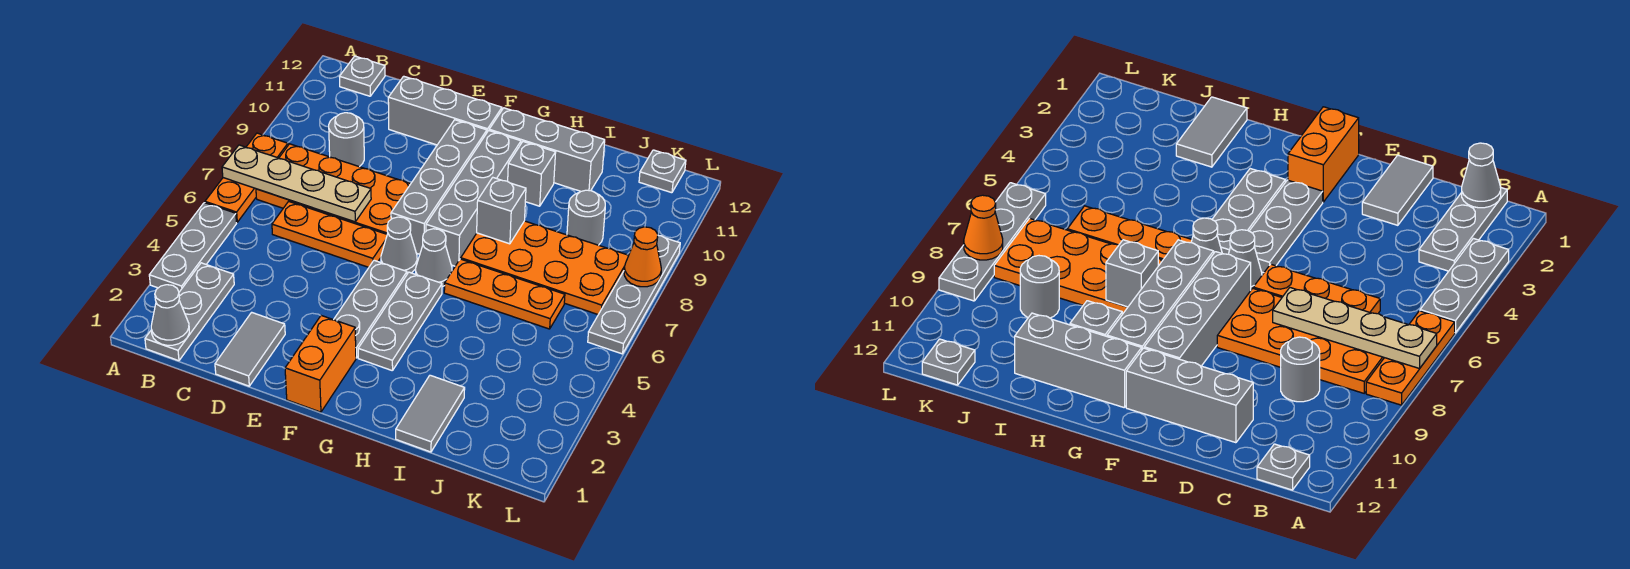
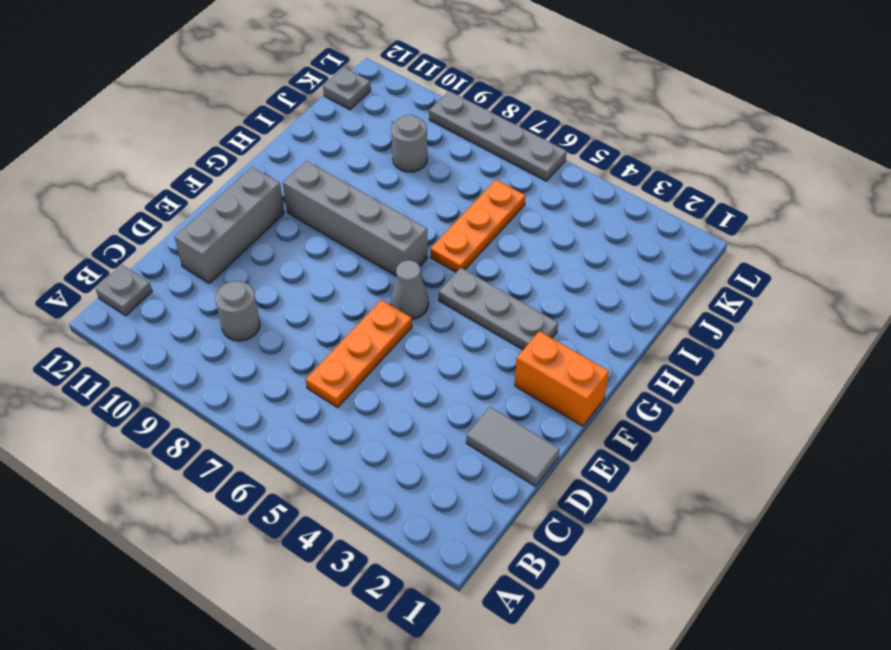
none -> grey 1x3 plate [149,203,236,292]
none -> orange 1x3 plate [205,133,288,222]
none -> grey 1x3 plate [145,263,234,361]

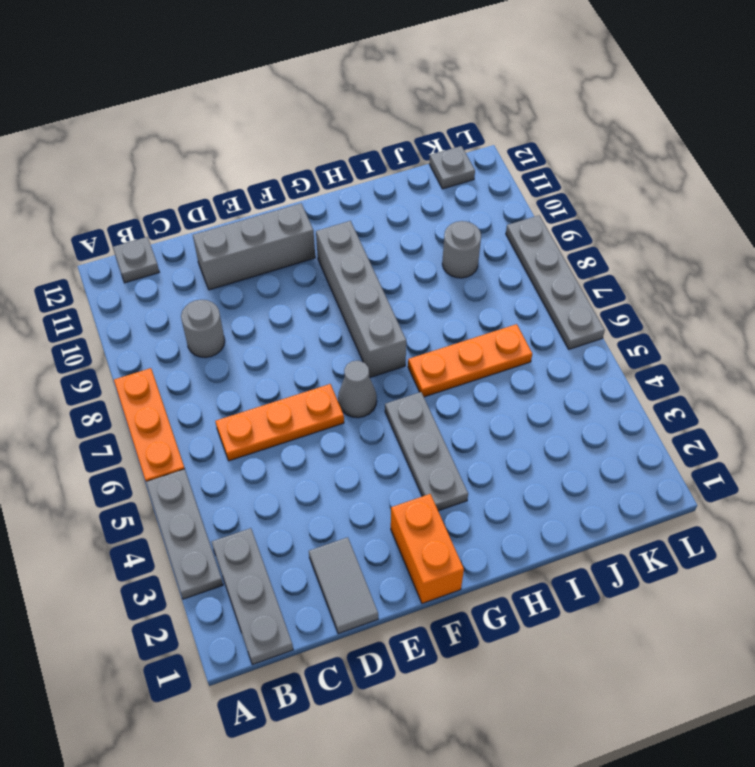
none -> orange 2x4 plate [256,144,410,234]
none -> grey 1x3 plate [334,260,407,358]
none -> grey 1x4 brick [391,120,487,254]

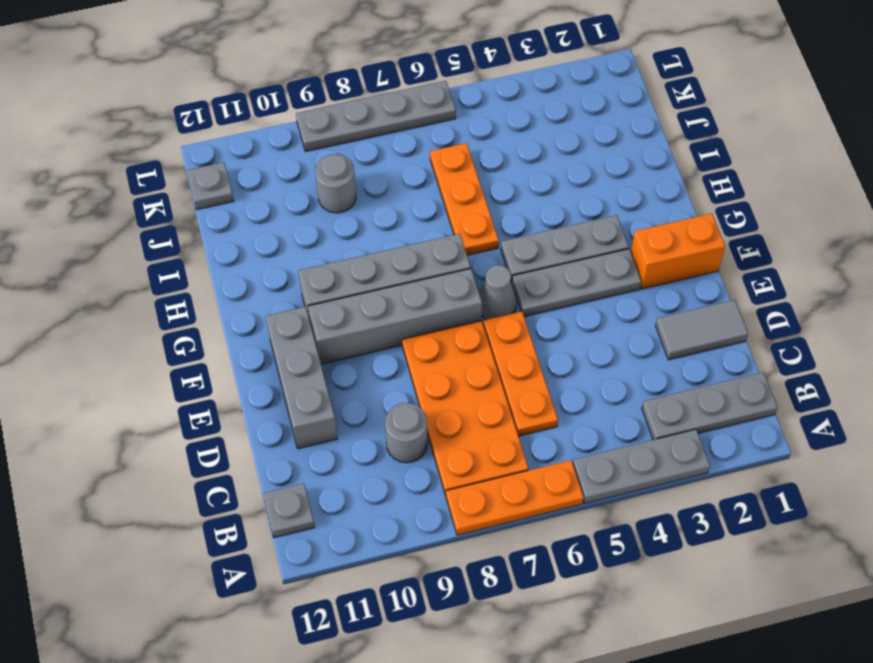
none -> grey 1x1 cone [416,229,452,287]
none -> grey 1x3 brick [489,108,605,191]
none -> orange 2x4 plate [461,221,629,315]

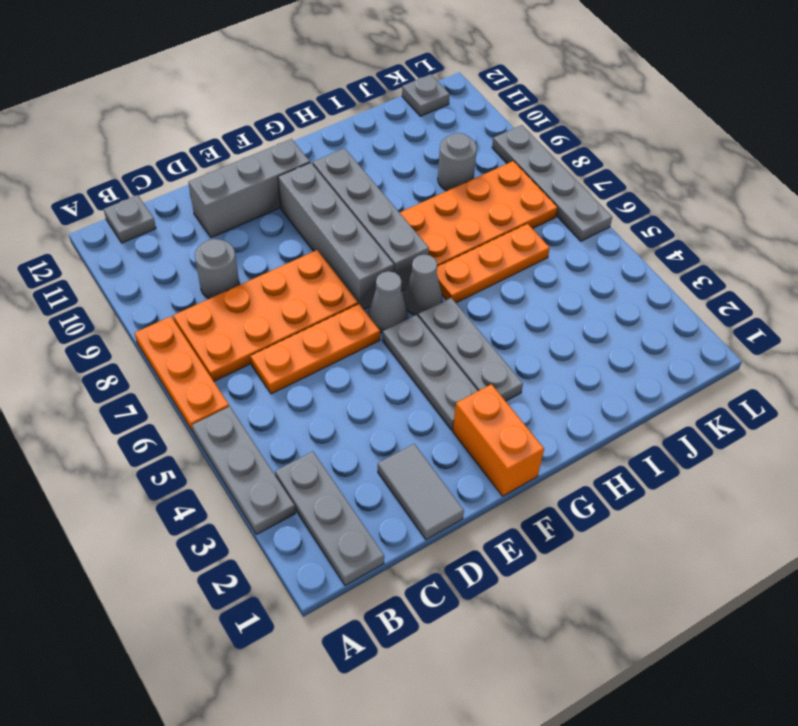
none -> grey 1x3 brick [489,108,605,191]
none -> grey 1x1 brick [508,142,556,206]
none -> grey 1x2 tile [396,375,465,452]

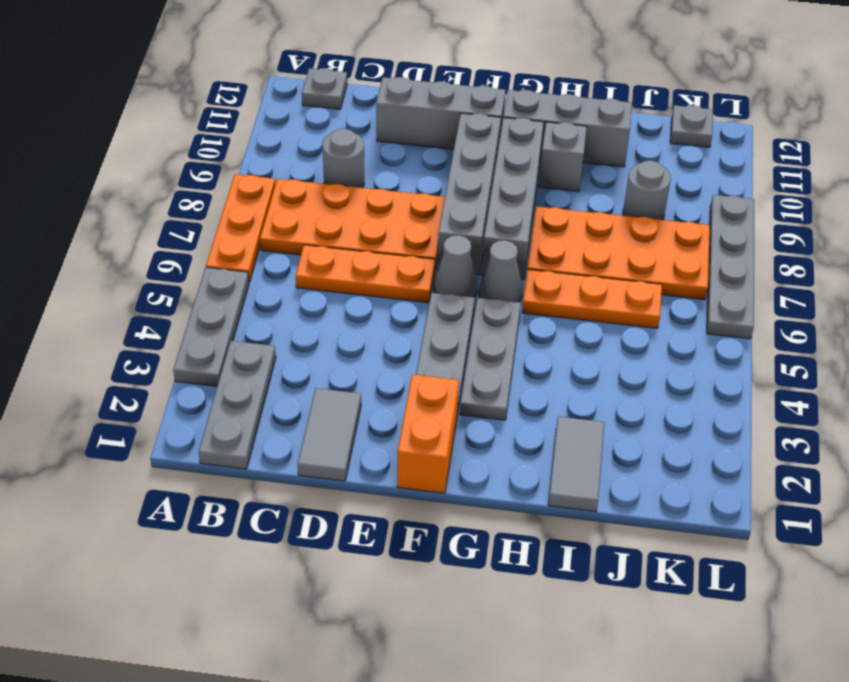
none -> tan 1x4 plate [222,145,371,222]
none -> grey 1x1 cone [151,285,189,345]
none -> grey 1x1 brick [477,178,526,244]

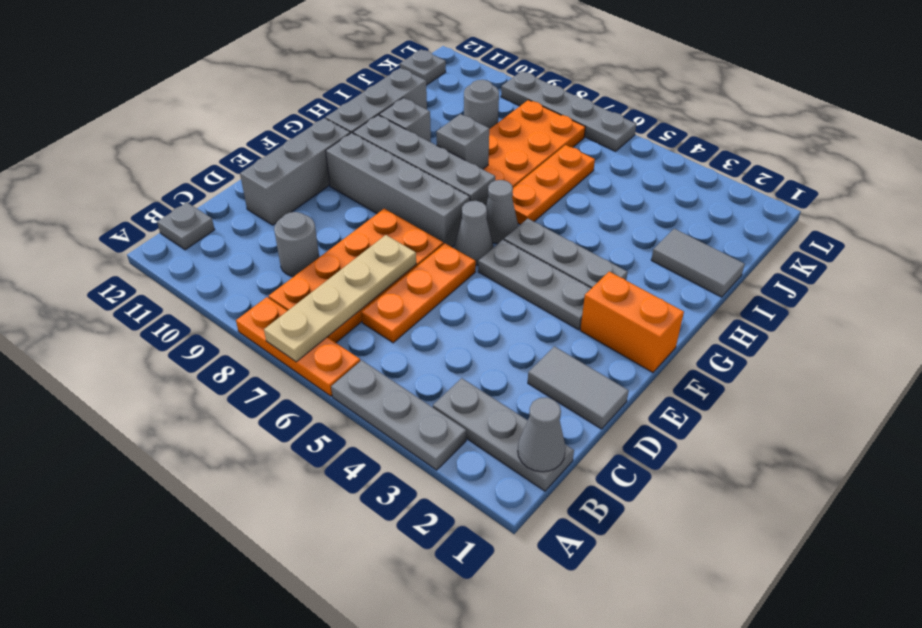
none -> orange 1x1 cone [624,227,661,287]

